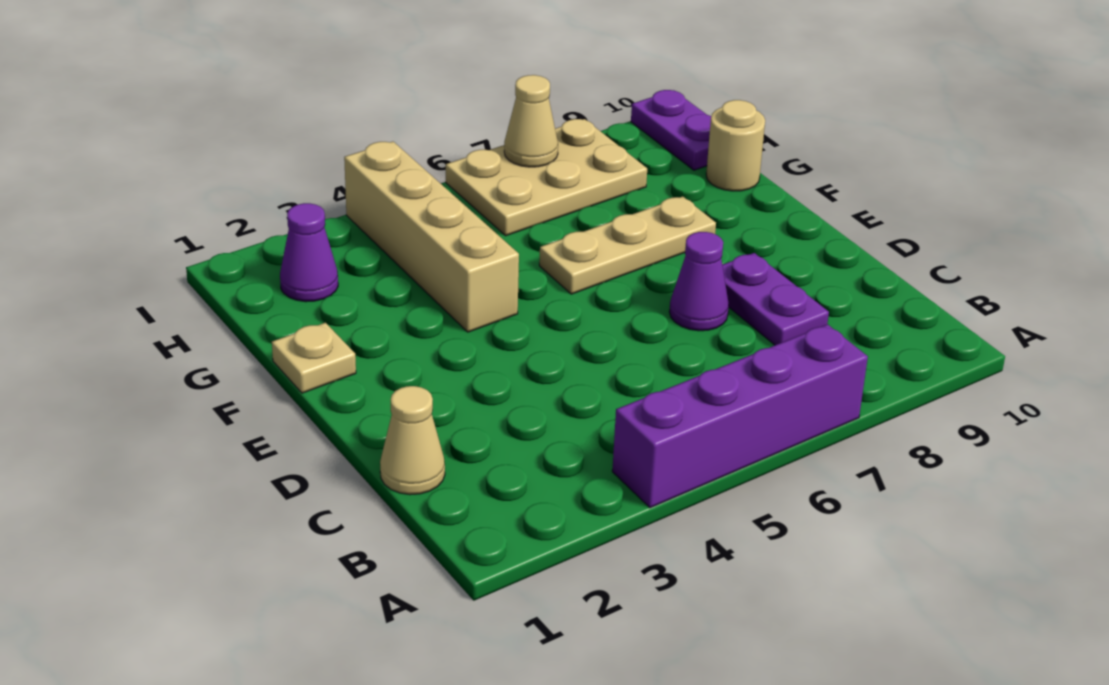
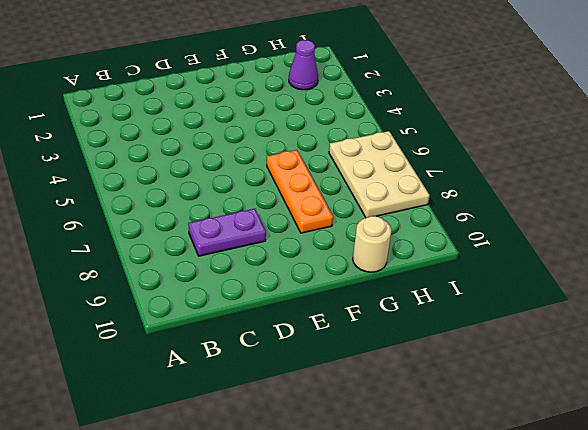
orange 1x3 plate [267,150,333,233] -> tan 1x3 plate [539,197,716,294]
none -> purple 1x4 brick [612,324,868,508]
none -> tan 1x1 cone [380,386,445,495]
none -> purple 1x1 cone [669,232,729,331]

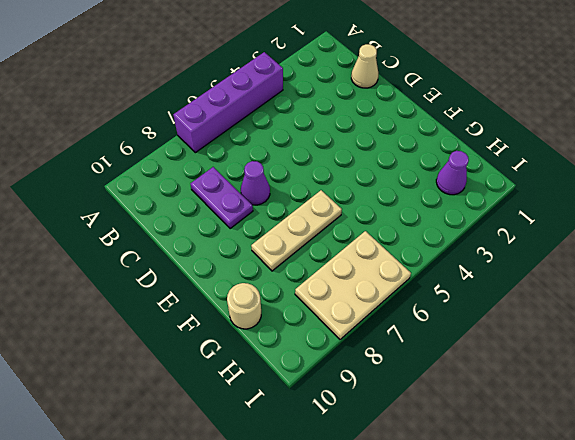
none -> tan 1x1 plate [272,323,356,393]
none -> tan 1x4 brick [344,142,519,332]
none -> purple 1x2 plate [631,90,711,170]

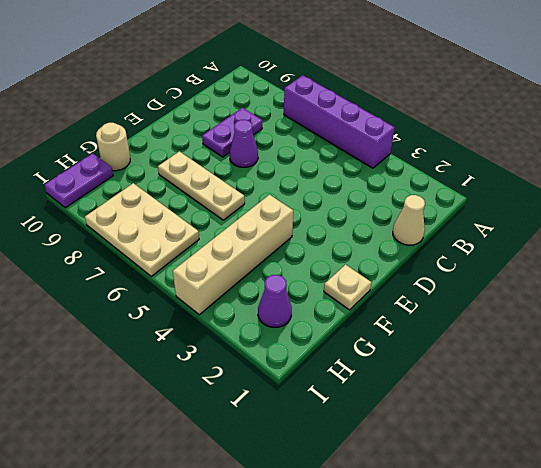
none -> tan 1x1 cone [504,75,558,167]

